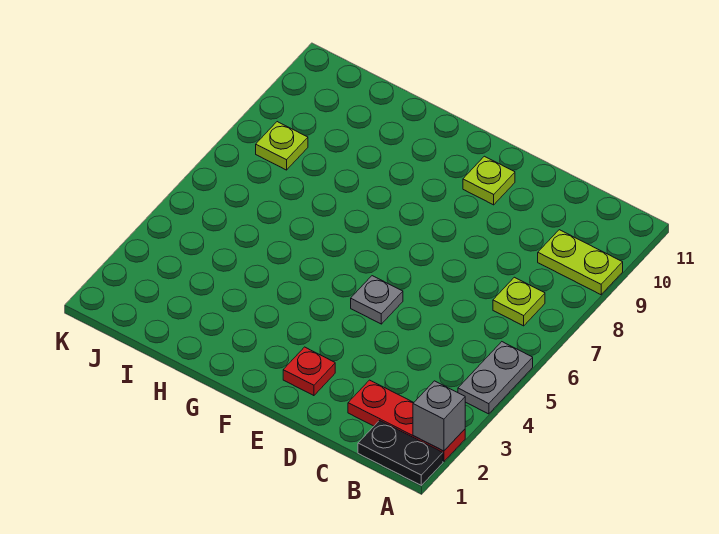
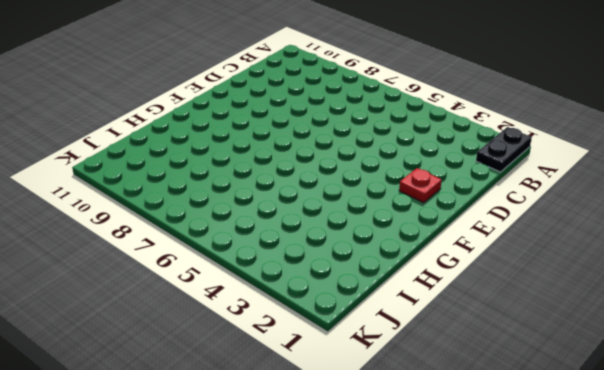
none -> red 1x3 plate [348,380,465,462]
none -> grey 1x2 plate [458,342,533,414]

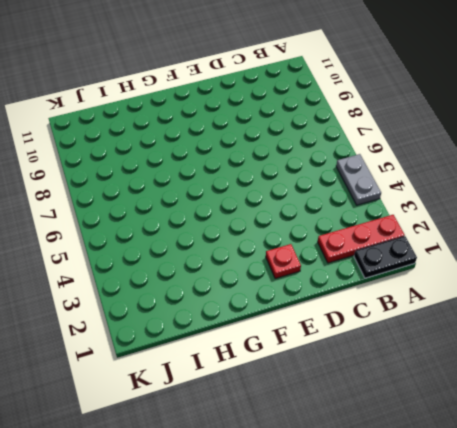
none -> lime 1x2 plate [538,230,623,295]
none -> lime 1x1 plate [493,277,545,326]

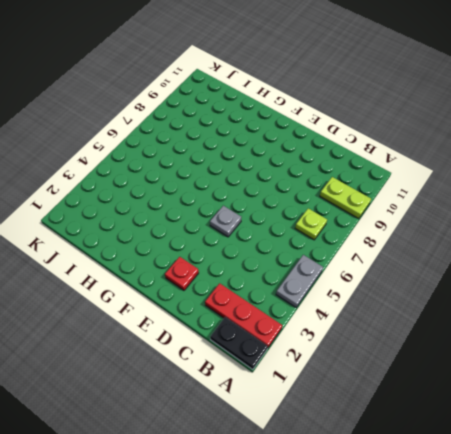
none -> lime 1x1 plate [463,156,515,205]
none -> lime 1x1 plate [256,122,308,170]

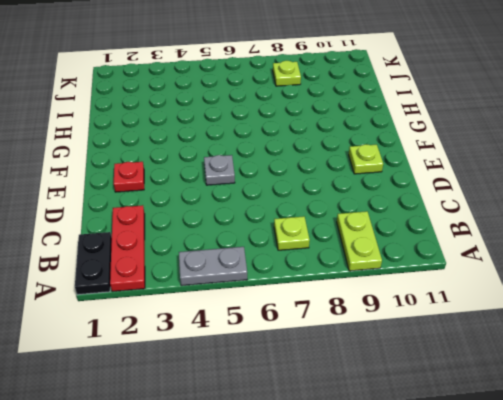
none -> grey 1x1 brick [413,381,465,451]

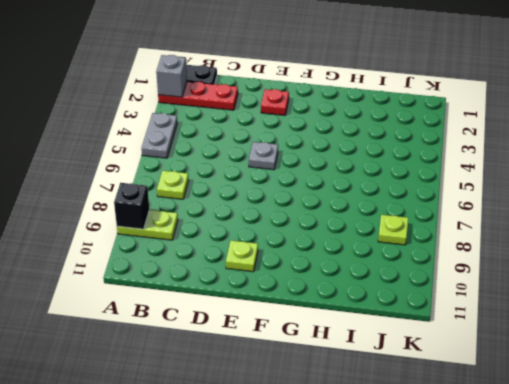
black 1x1 brick [114,183,149,229] -> none

